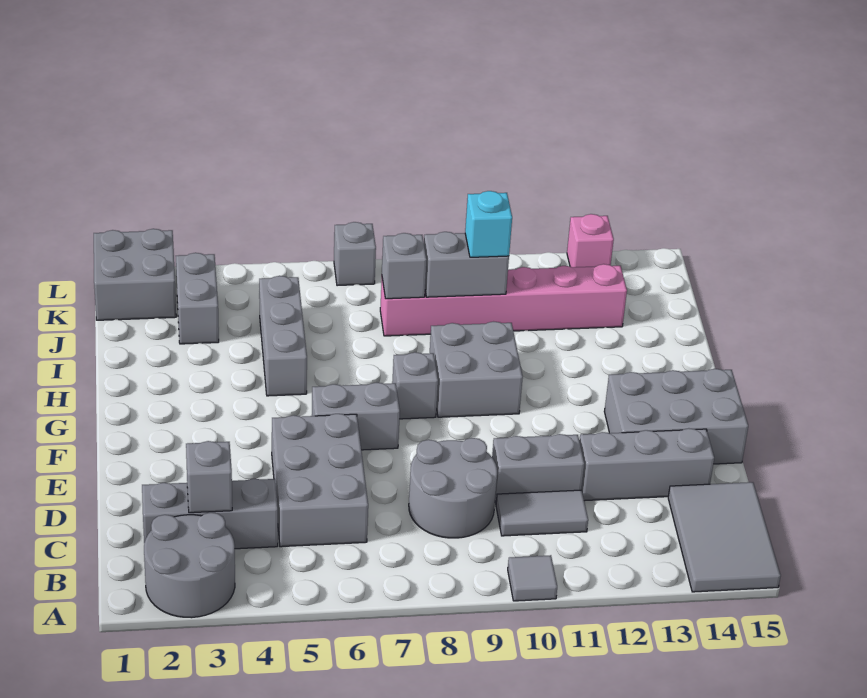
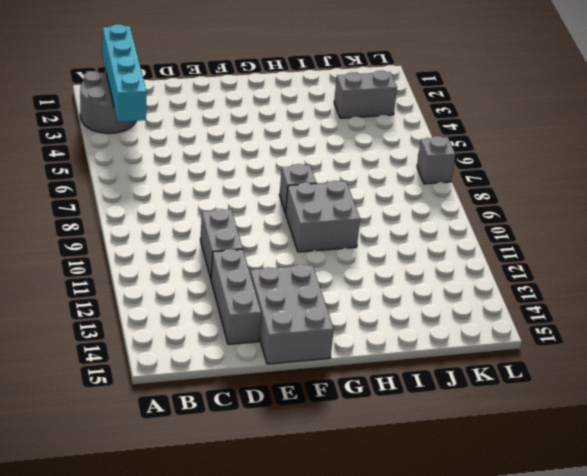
cyan 1x4 brick [102,24,147,122] -> none
none -> grey 1x1 tile [508,555,557,601]
none -> grey 2x3 tile [668,482,781,592]
none -> grey 1x3 brick [142,479,278,549]

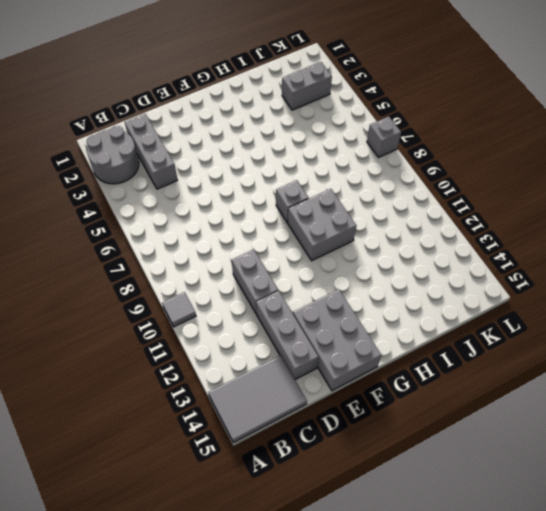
none -> grey 2x3 brick [272,414,368,547]
none -> grey 2x2 round brick [409,438,497,538]
none -> grey 1x2 tile [496,490,588,536]

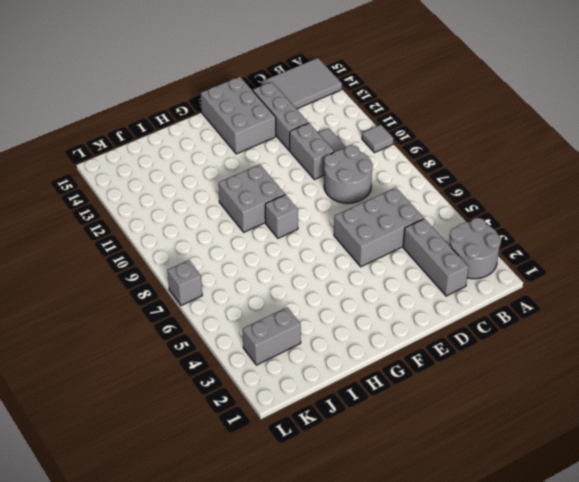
none -> grey 1x2 brick [312,383,400,450]
none -> grey 1x3 brick [259,276,307,396]
none -> pink 1x6 brick [380,264,627,336]

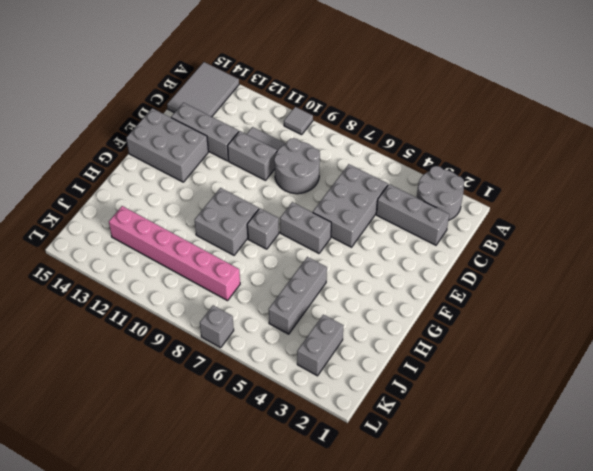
none -> grey 2x2 brick [94,229,176,320]
none -> pink 1x1 brick [567,214,614,267]
none -> grey 1x1 brick [186,441,232,513]

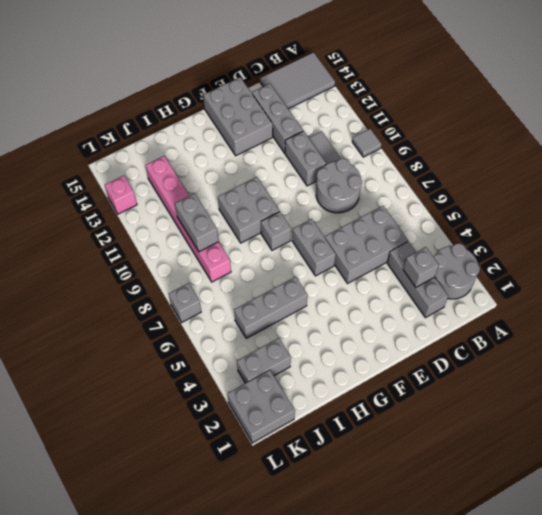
none -> grey 1x1 brick [382,233,427,299]
none -> cyan 1x1 brick [465,191,512,257]

